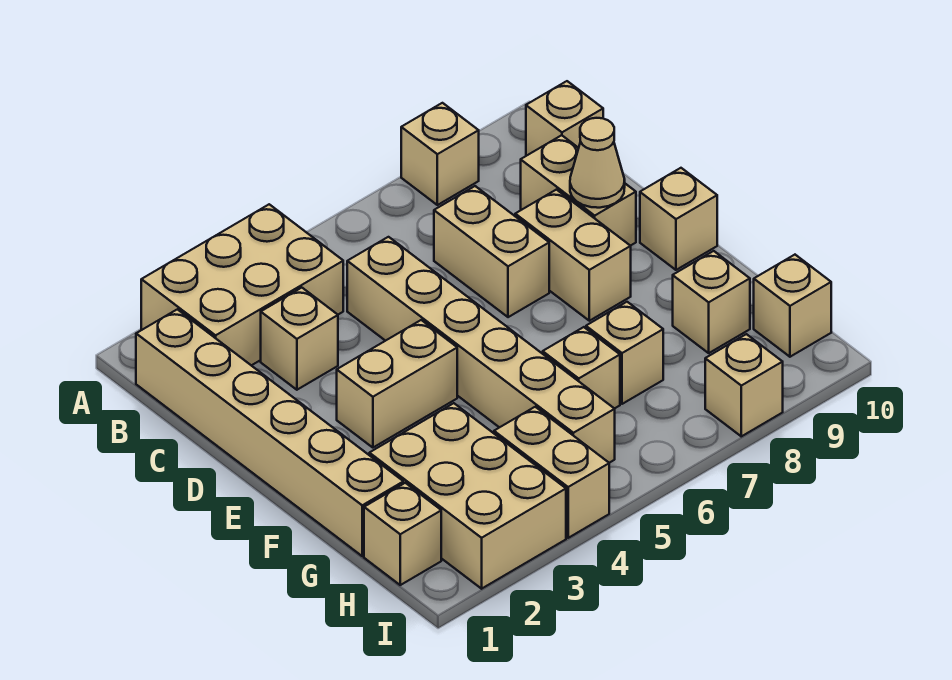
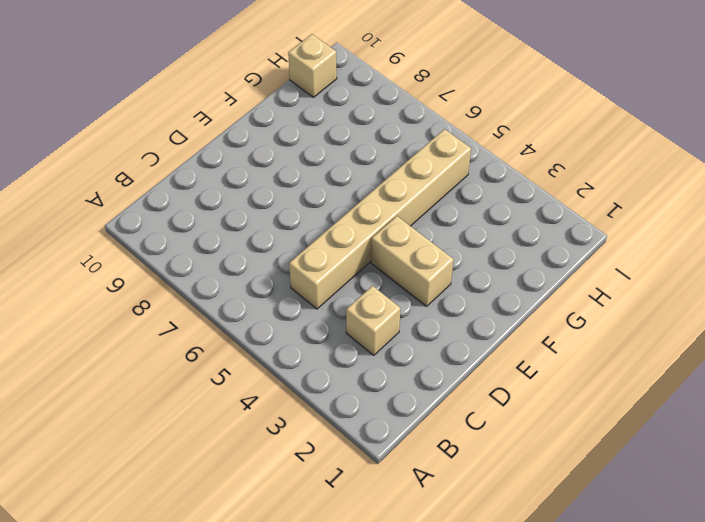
none -> tan 2x3 brick [141,204,343,365]
none -> tan 1x1 brick [401,103,479,205]
none -> tan 1x6 brick [136,309,403,556]

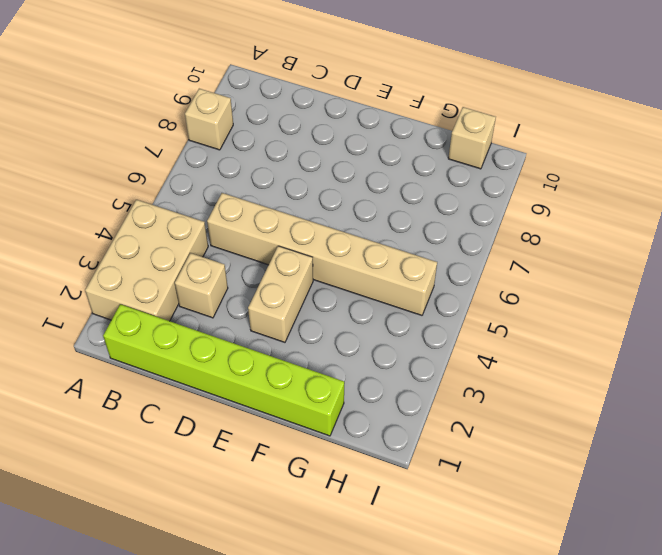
lime 1x6 brick [103,304,344,436] -> tan 1x6 brick [136,309,403,556]
none -> tan 1x1 brick [526,81,603,156]
none -> tan 1x2 brick [434,186,549,317]
none -> tan 1x2 brick [521,135,636,246]

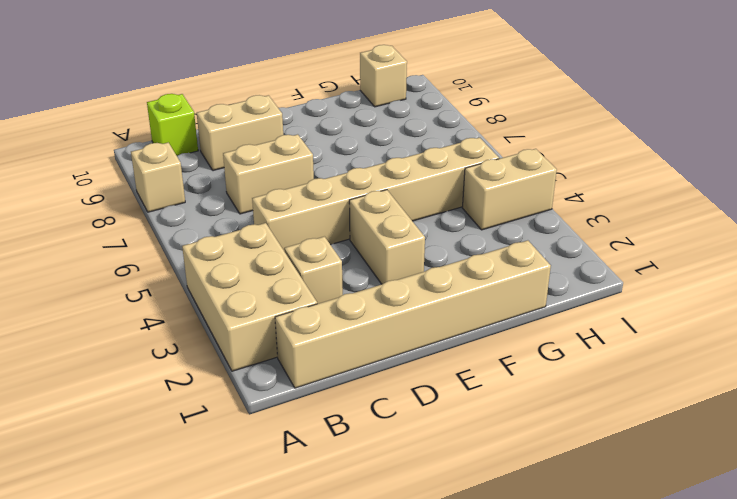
lime 1x1 brick [147,94,198,156] -> tan 1x1 brick [526,81,603,156]
none -> tan 1x2 brick [515,190,631,321]
none -> tan 1x1 brick [640,168,717,270]
none -> tan 2x3 brick [369,403,566,589]

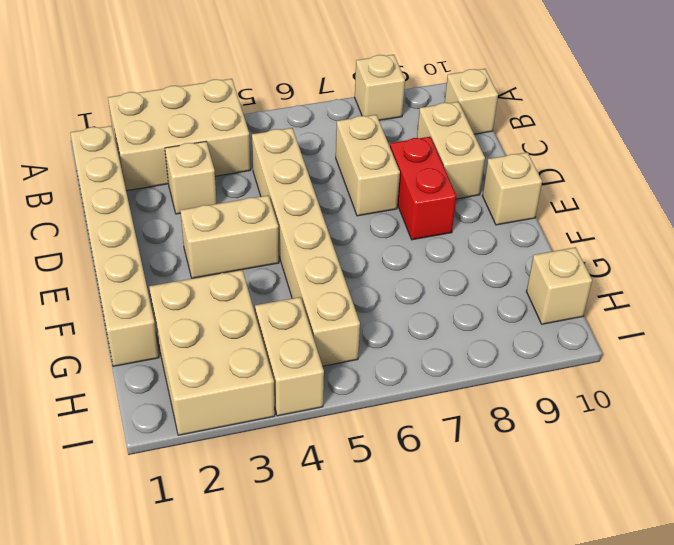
red 1x2 brick [390,137,456,240] -> tan 1x2 brick [515,190,631,321]
none -> tan 1x1 brick [543,327,620,409]
none -> tan 1x1 brick [586,302,663,404]
none -> tan 1x1 brick [673,251,750,353]

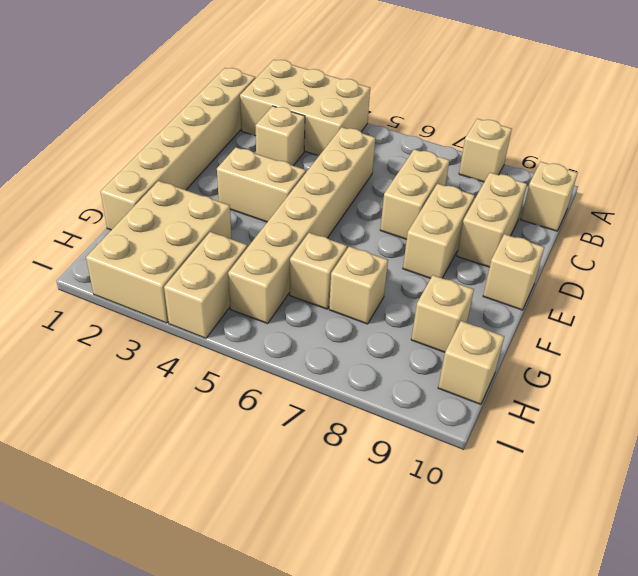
none -> tan 1x1 brick [364,483,441,585]
none -> tan 1x1 brick [705,334,783,436]
none -> tan 1x1 cone [570,118,625,208]

